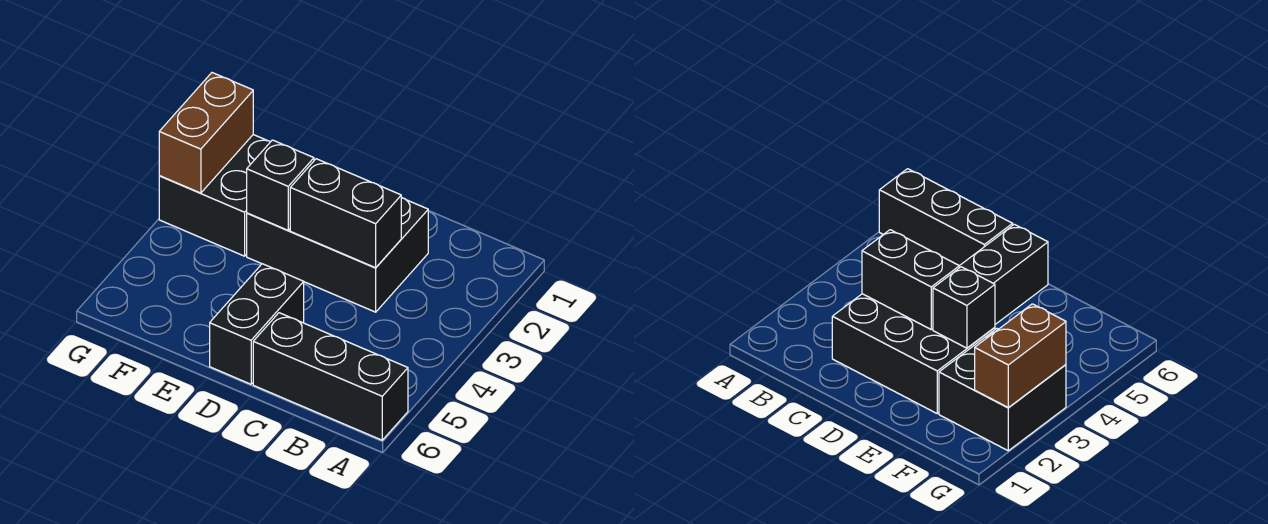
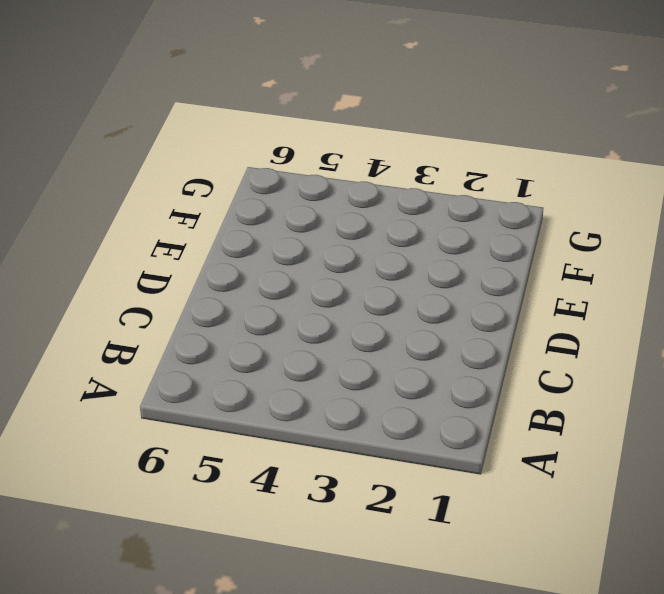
none -> black 1x3 brick [253,313,408,440]
none -> black 2x3 brick [247,197,428,312]

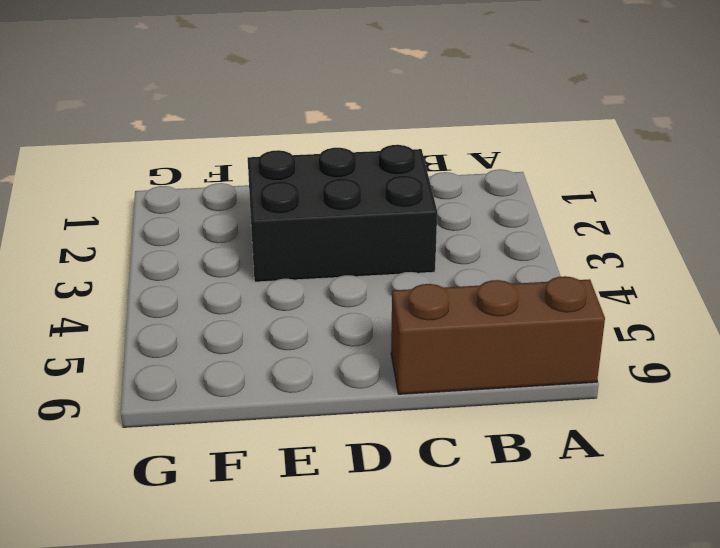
brown 1x3 brick [391,276,605,394] -> black 1x3 brick [253,313,408,440]
none -> black 1x2 brick [210,264,304,384]
none -> black 2x2 brick [159,135,270,256]

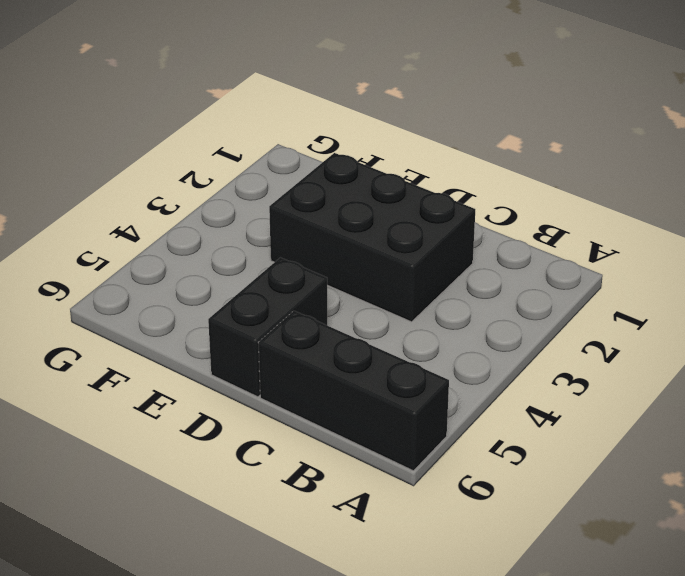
none -> black 2x2 brick [159,135,270,256]
none -> black 1x2 brick [290,159,401,268]

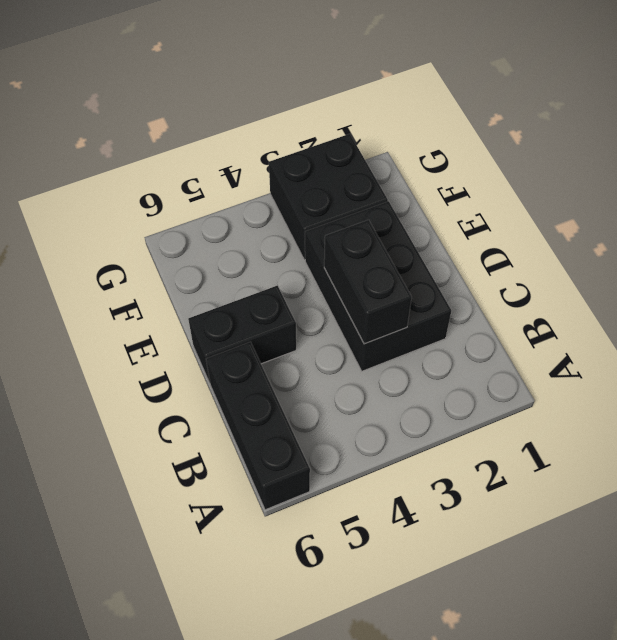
none -> black 1x1 brick [247,140,314,230]
none -> brown 1x2 brick [159,73,253,193]

